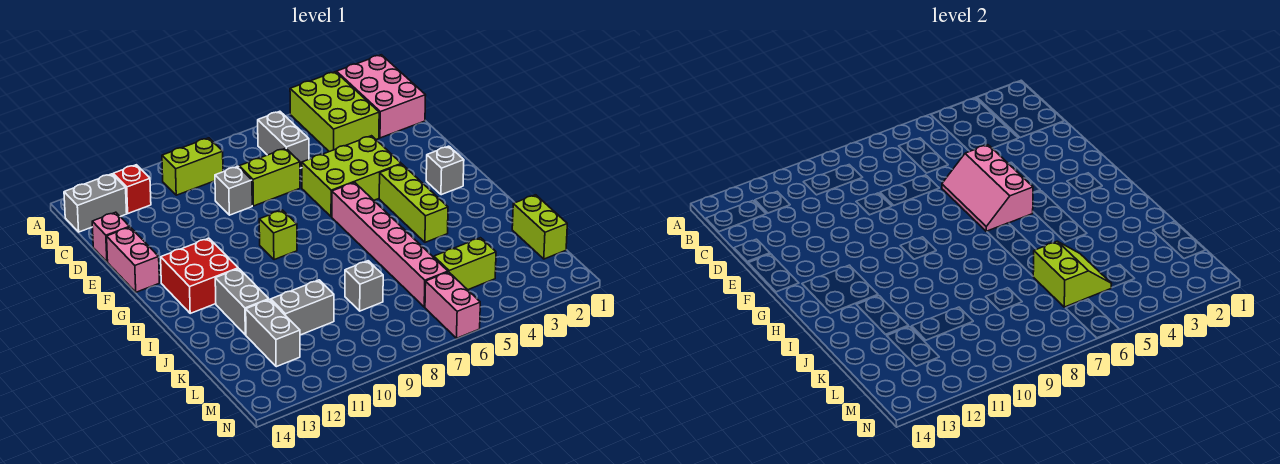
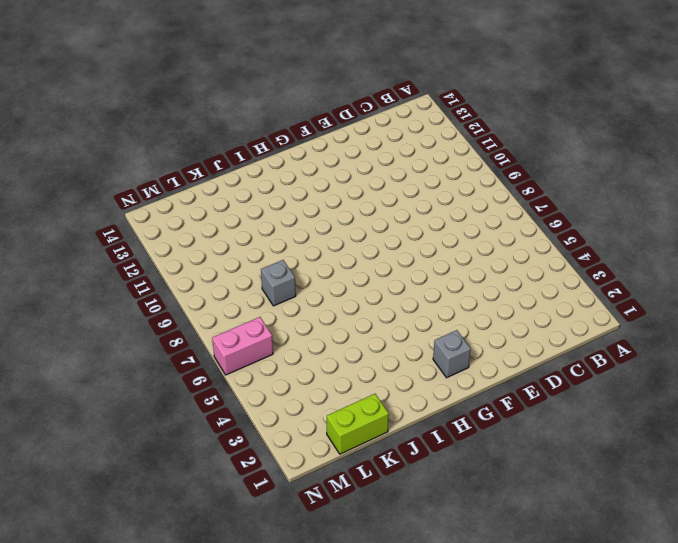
none -> pink 2x3 brick [337,55,426,138]
none -> lime 2x3 brick [290,72,379,152]
none -> grey 1x2 brick [258,111,309,168]

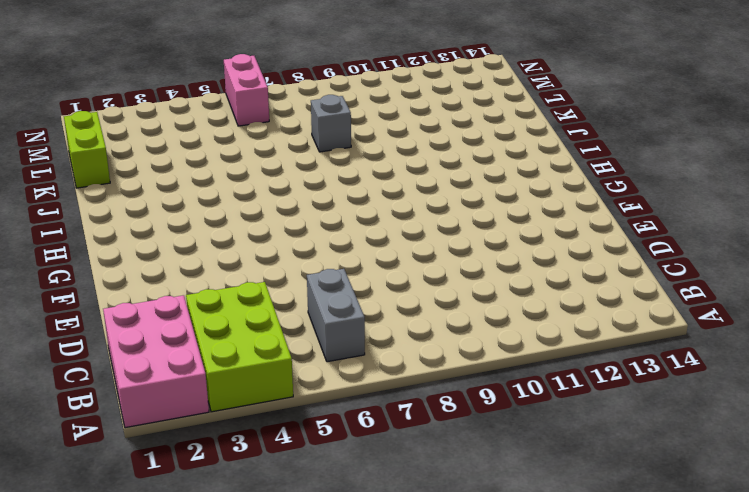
none -> lime 1x2 brick [162,138,223,195]
none -> red 1x1 brick [113,165,151,213]
none -> grey 1x2 brick [64,174,127,232]

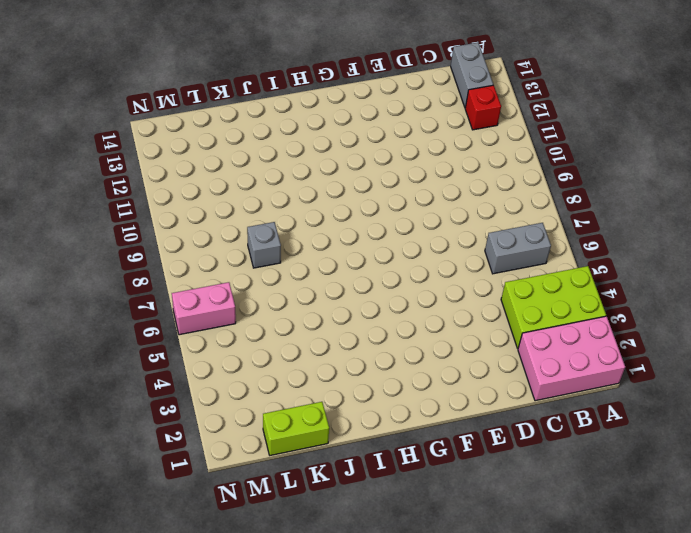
none -> lime 1x2 brick [162,138,223,195]
none -> lime 1x2 brick [239,148,300,206]
none -> grey 1x1 brick [215,166,252,215]

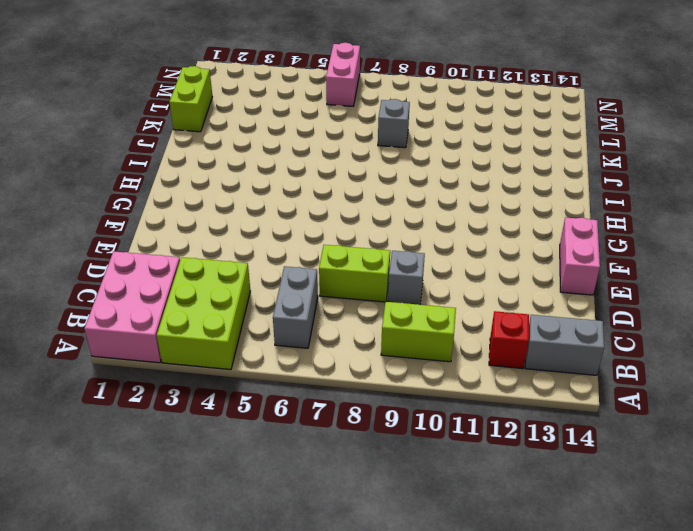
none -> pink 1x1 brick [92,212,130,262]
none -> lime 2x3 brick [302,136,401,217]
none -> grey 1x1 brick [426,146,464,195]

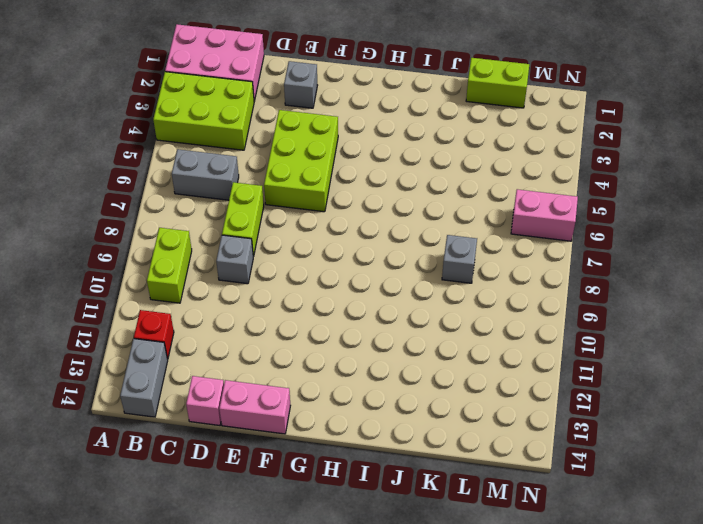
grey 1x1 brick [284,61,318,108] -> grey 1x1 brick moved to [426,146,464,195]
none -> lime 1x3 brick [379,164,448,242]
none -> pink 1x6 brick [332,182,448,307]
none -> lime 1x1 brick [259,210,297,260]

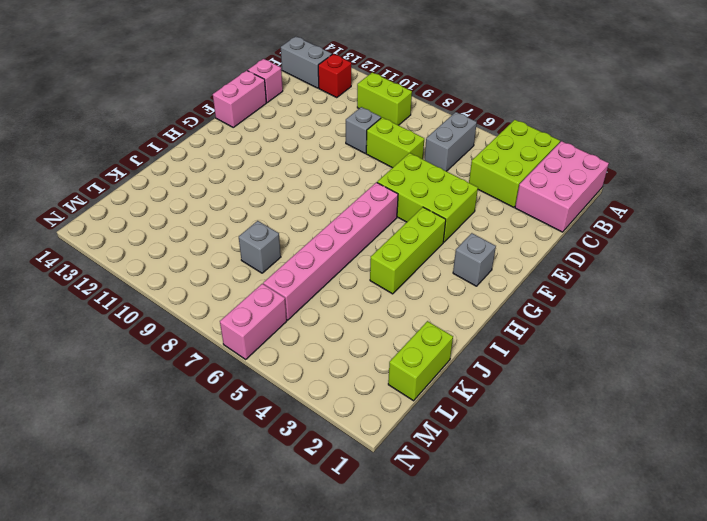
none -> lime 1x1 brick [259,210,297,260]
none -> red 2x2 brick [161,238,238,313]
none -> grey 1x2 brick [215,269,269,335]

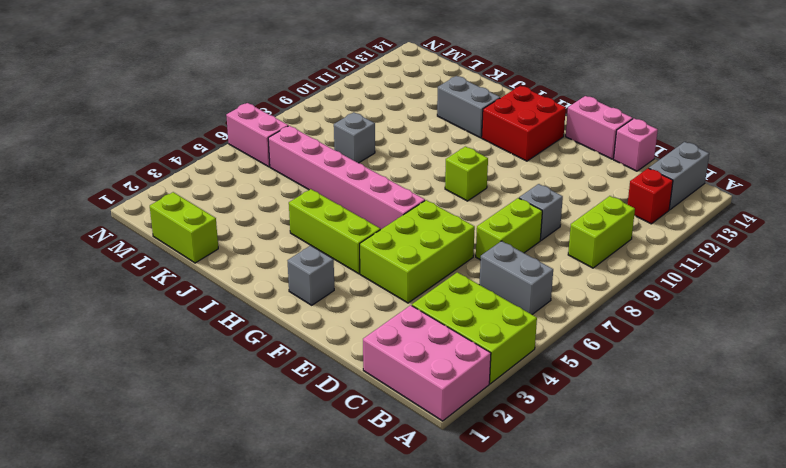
none -> grey 1x2 brick [271,280,334,335]
none -> grey 1x2 brick [246,300,300,367]
none -> lime 1x2 brick [434,238,496,290]

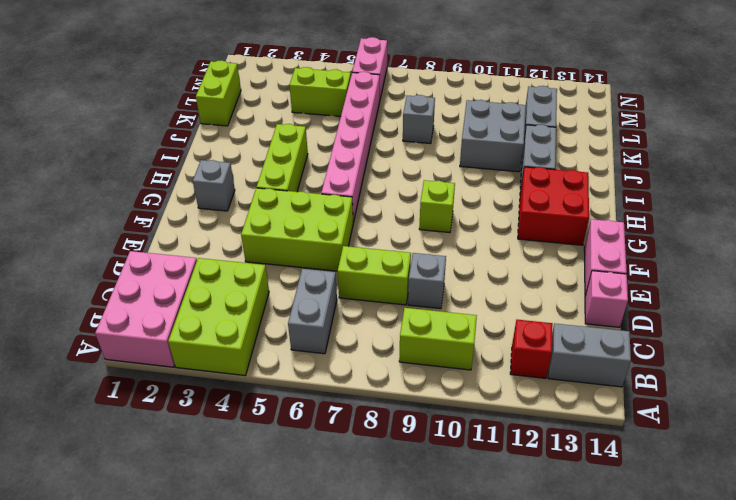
grey 2x2 brick [460,100,526,172] -> grey 1x2 brick [271,280,334,335]
none -> pink 2x3 slope [942,145,1033,232]
none -> lime 2x2 slope [1033,241,1111,307]

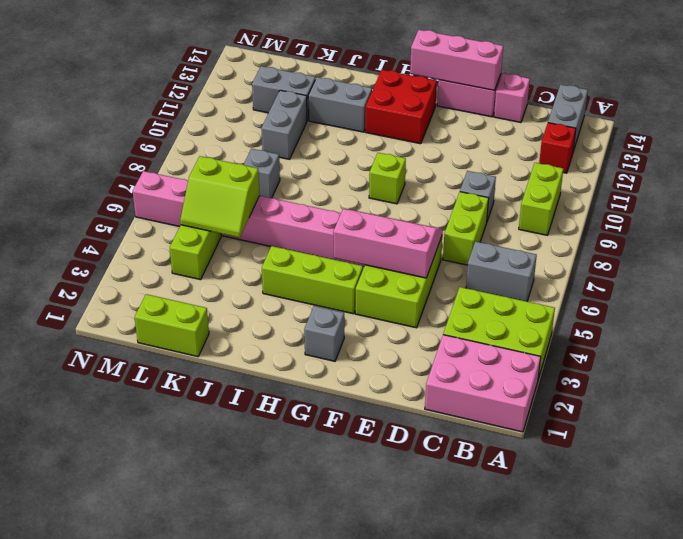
pink 1x3 brick [410,30,503,90] -> none

